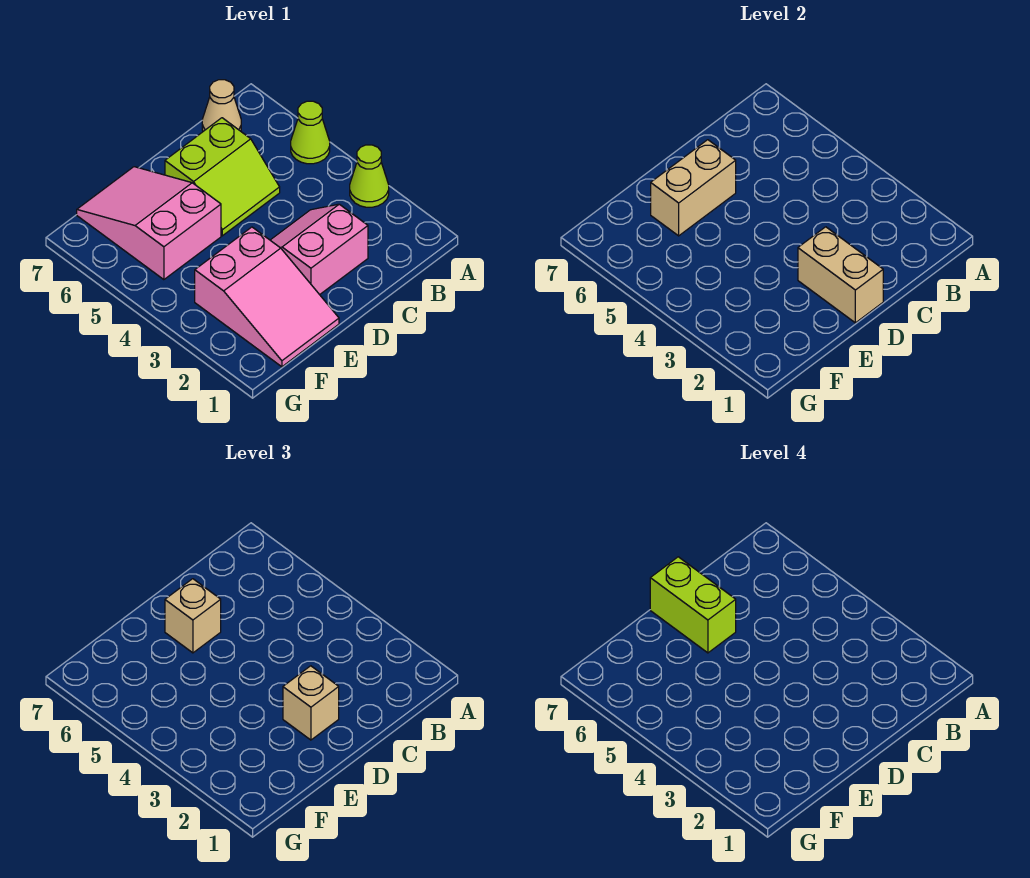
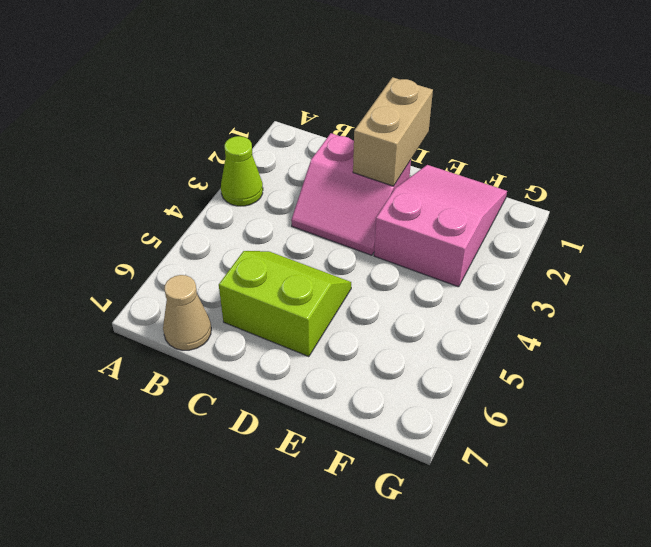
none -> lime 1x1 cone [291,101,330,164]
none -> pink 2x3 slope [77,167,221,280]
none -> tan 1x2 brick [651,140,736,236]

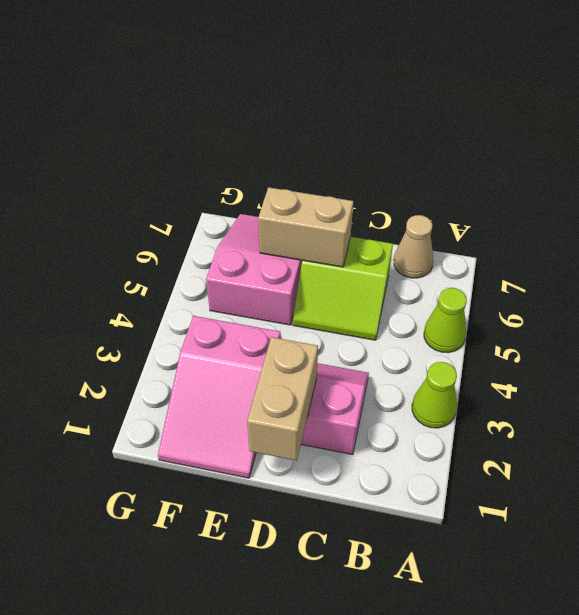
none -> tan 1x1 brick [283,666,339,740]
none -> tan 1x1 brick [165,579,221,653]
none -> lime 1x2 brick [650,557,736,653]

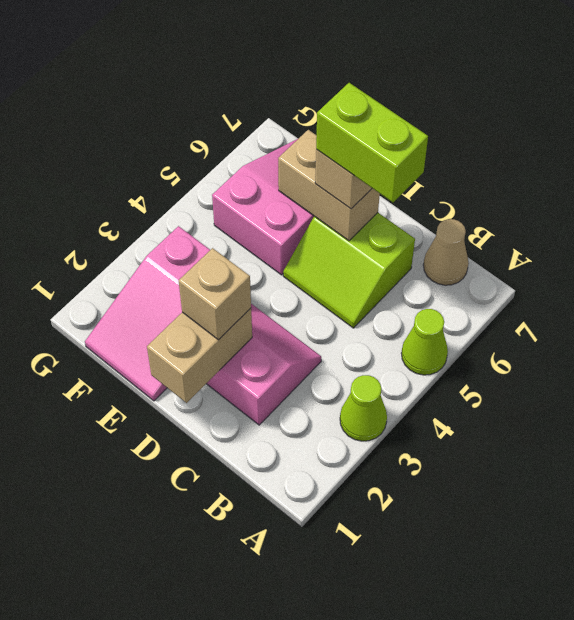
lime 1x2 brick [316,83,428,202] -> lime 1x2 brick turned to [650,557,736,653]

